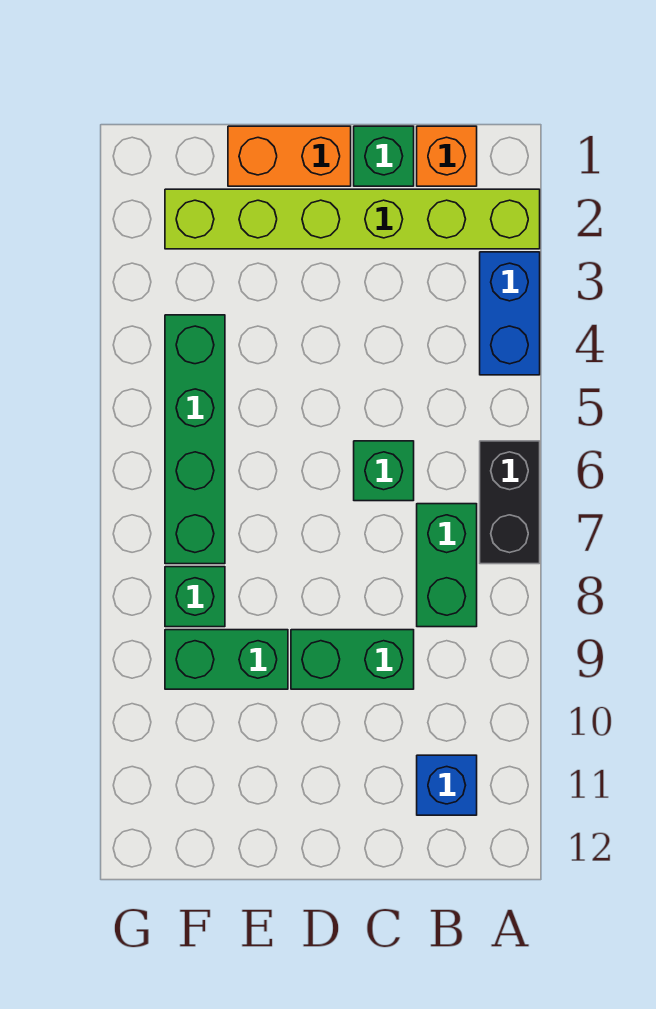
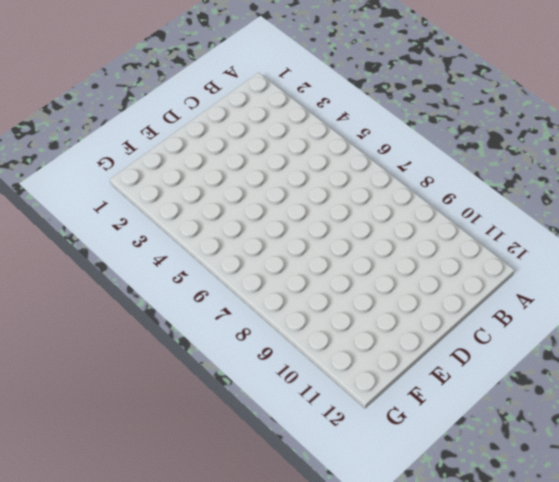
none -> lime 1x6 brick [165,189,540,249]
none -> blue 1x2 brick [480,252,540,375]
none -> black 1x2 brick [480,441,540,564]

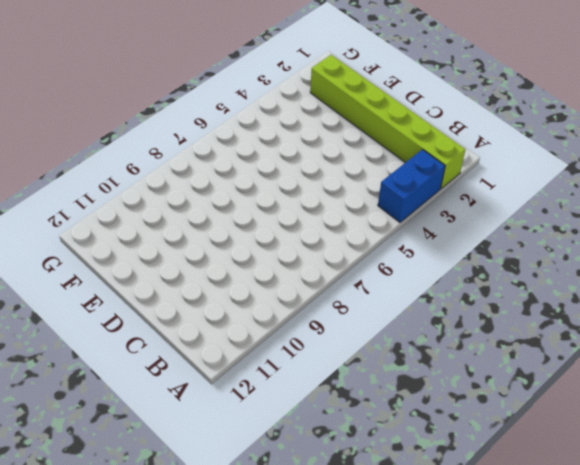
none -> black 1x2 brick [480,441,540,564]
none -> orange 1x1 brick [417,126,477,186]
none -> green 1x2 brick [417,504,477,627]

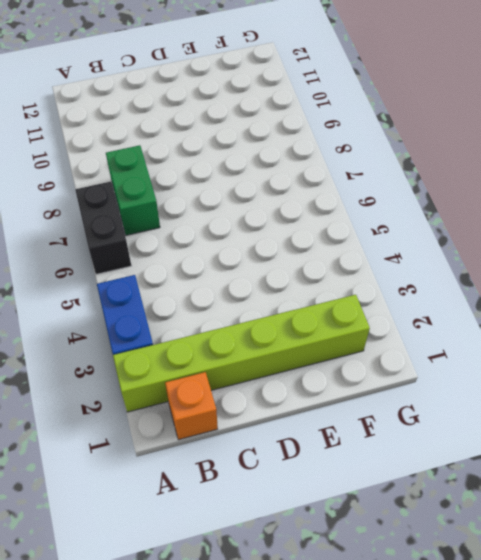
none -> blue 1x1 brick [417,755,477,815]
none -> green 1x1 brick [354,126,414,186]
none -> green 1x1 brick [354,441,414,501]

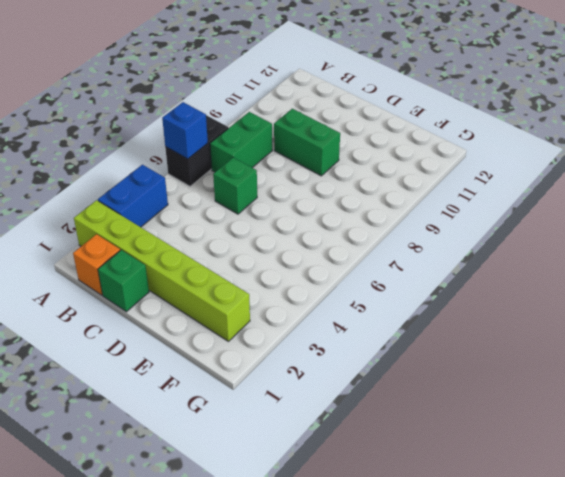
blue 1x1 brick [162,102,208,159] -> blue 1x1 brick moved to [417,755,477,815]
none -> orange 1x2 brick [228,126,351,186]
none -> green 1x2 brick [165,630,288,689]
none -> green 1x4 brick [165,315,225,564]

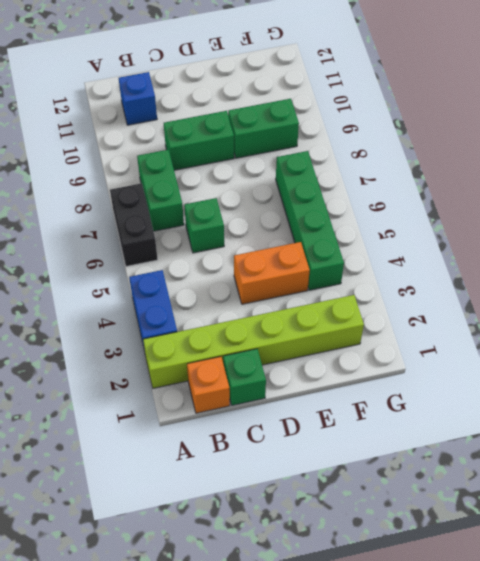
orange 1x2 brick [234,242,310,304] -> orange 1x2 brick moved to [228,126,351,186]
none -> green 1x1 brick [165,567,225,627]

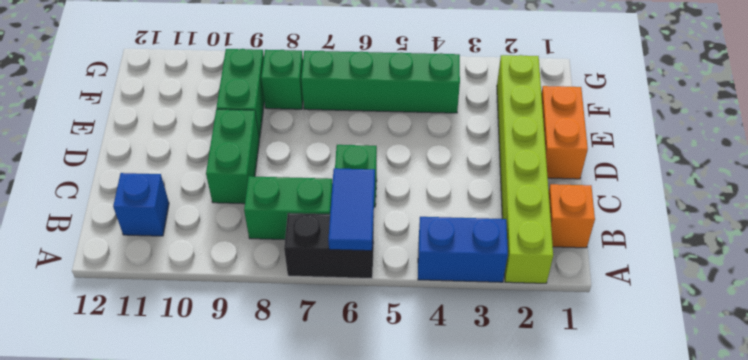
blue 1x2 tile [328,168,375,251] -> none
none -> green 1x1 brick [354,126,414,186]

